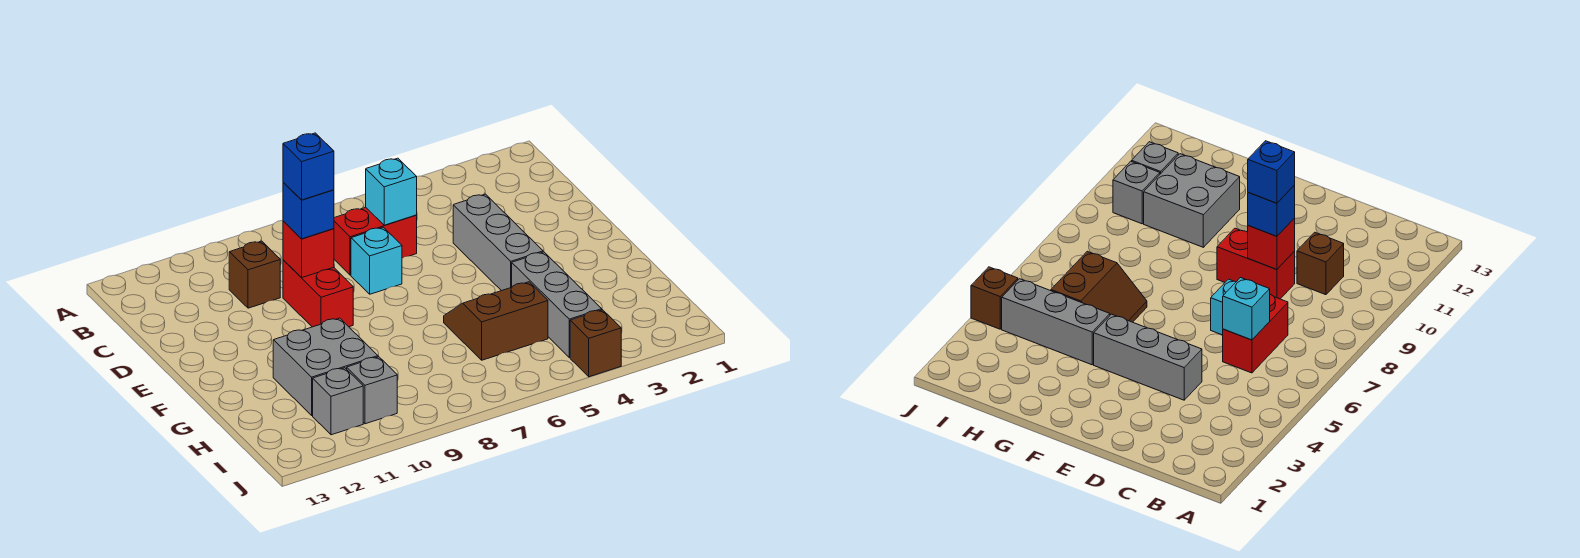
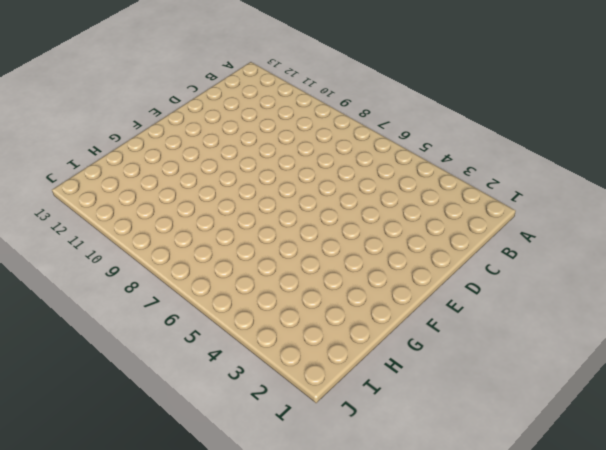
none -> red 1x2 brick [334,207,417,275]
none -> brown 1x1 brick [229,241,280,308]
none -> grey 1x3 brick [453,194,543,291]

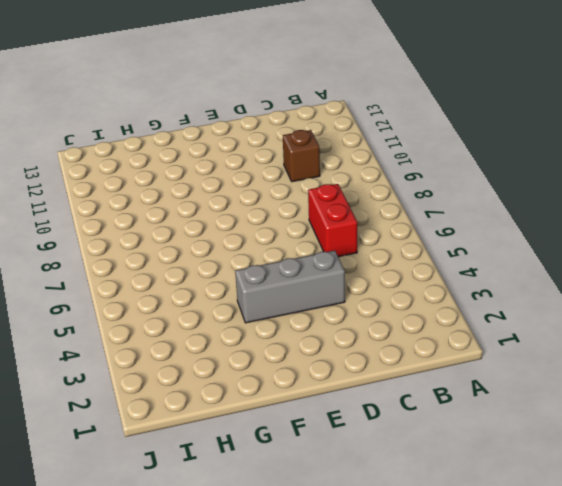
none -> cyan 1x1 brick [351,227,402,294]
none -> red 1x2 brick [283,260,353,327]
none -> grey 1x3 brick [512,252,602,357]

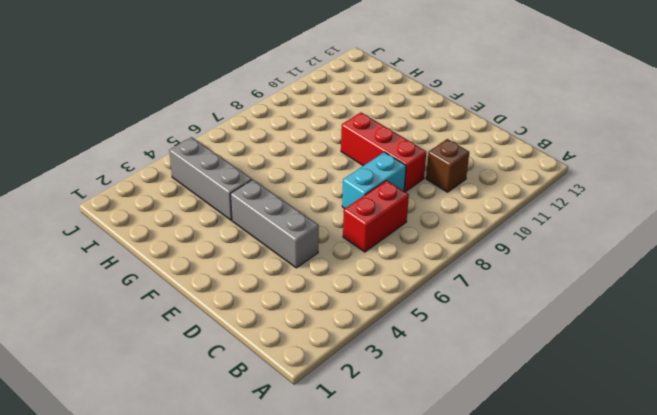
cyan 1x2 brick [342,152,406,208] -> cyan 1x1 brick [351,227,402,294]
red 1x3 brick [341,113,426,192] -> red 1x2 brick [283,260,353,327]
none -> brown 2x2 slope [444,282,548,360]
none -> grey 2x2 brick [273,318,378,415]
none -> grey 1x1 brick [347,357,397,424]

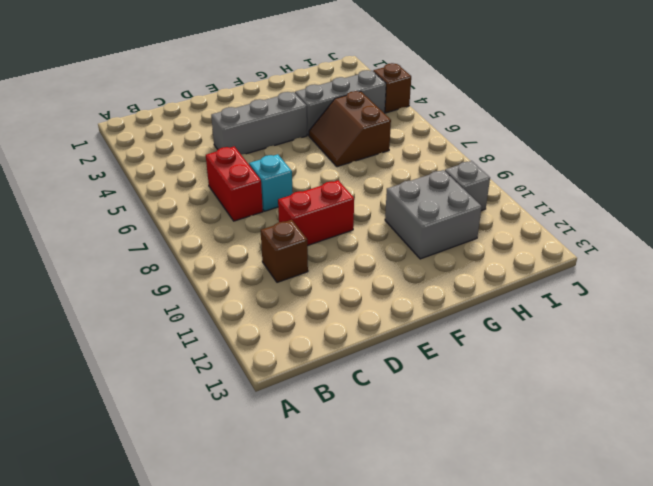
none -> grey 1x1 brick [313,368,363,435]
none -> cyan 1x1 brick [366,158,417,225]
none -> red 1x1 brick [283,221,334,278]

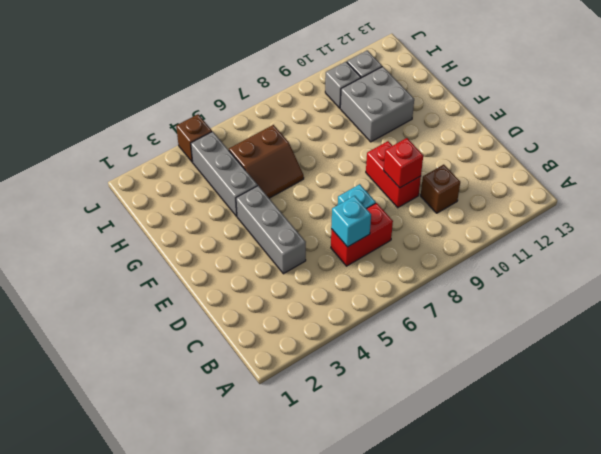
none -> blue 1x1 brick [283,183,334,239]
none -> blue 1x1 brick [283,133,334,200]

